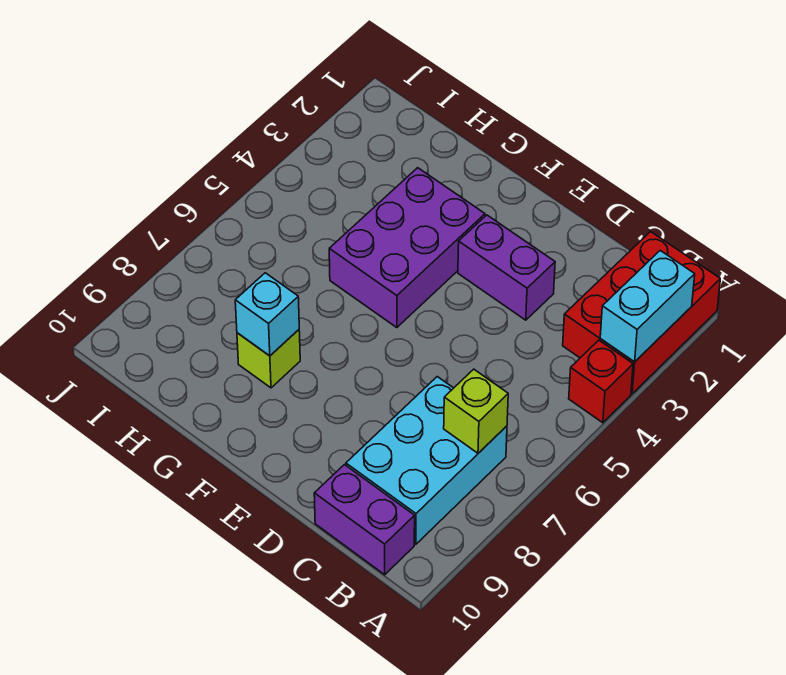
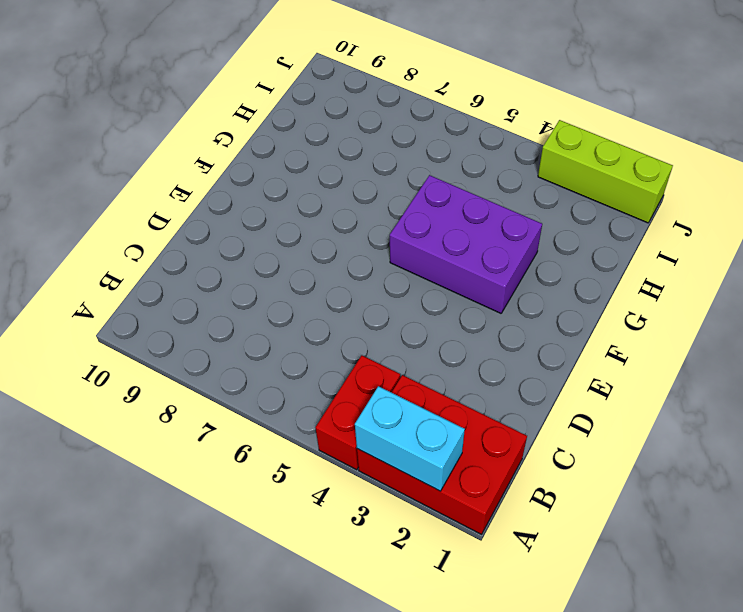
red 1x2 brick [315,356,400,470] -> red 1x1 brick [569,340,633,423]
lime 1x3 brick [538,120,673,223] -> none
none -> cyan 2x3 brick [346,377,507,544]
none -> purple 1x2 brick [314,465,415,575]

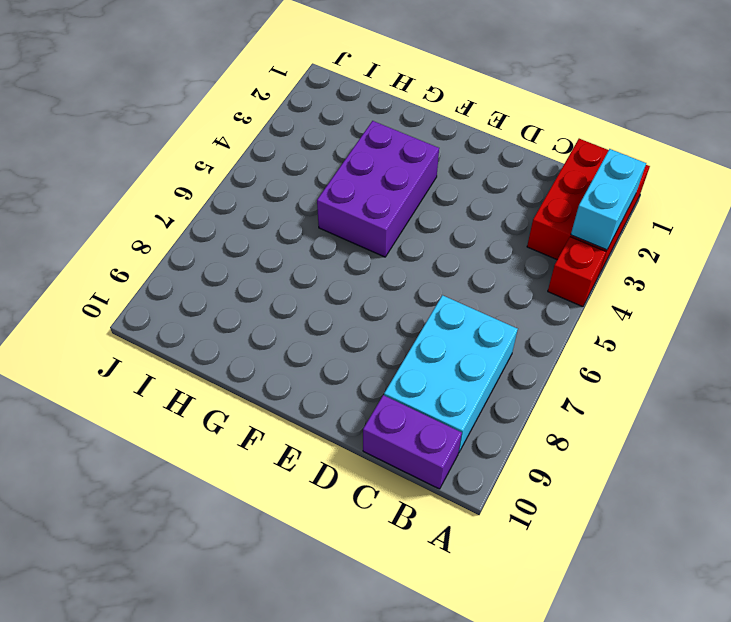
none -> purple 1x2 brick [458,215,555,320]
none -> lime 1x1 brick [237,330,300,388]

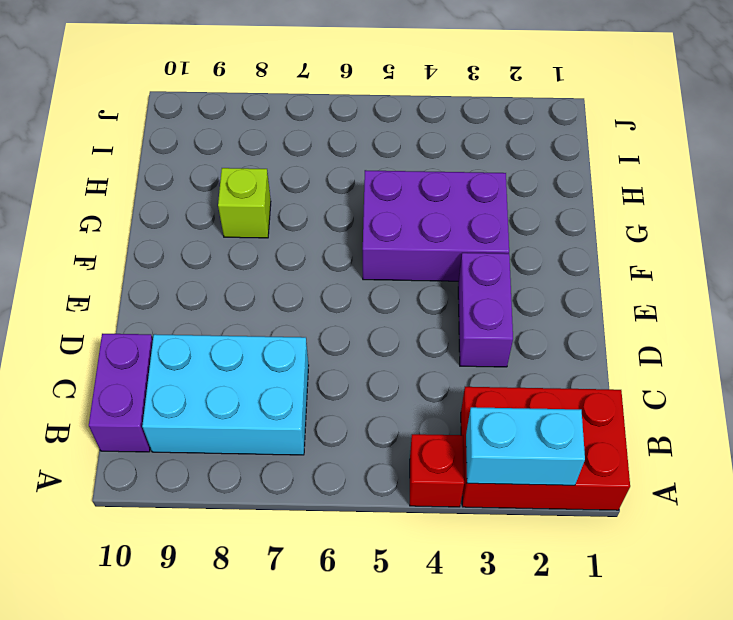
none -> lime 1x1 brick [444,369,508,453]
none -> cyan 1x1 brick [235,273,299,356]

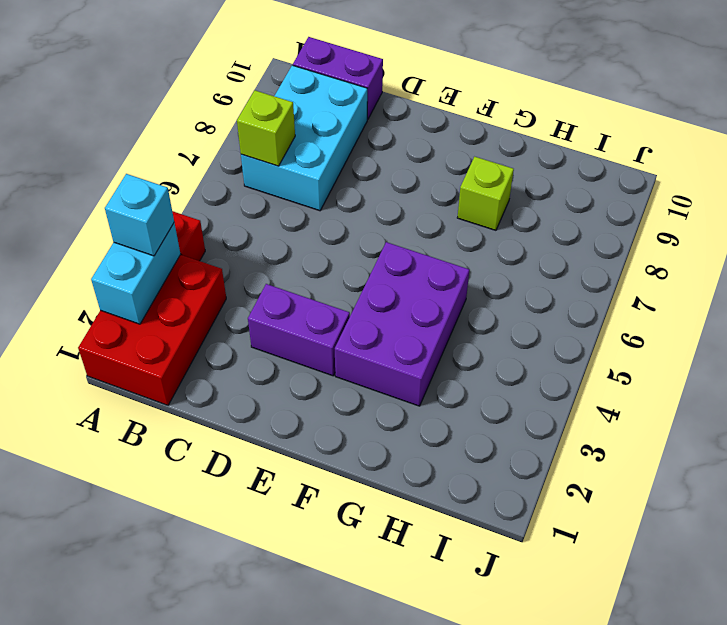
cyan 1x1 brick [105,174,174,256] -> cyan 1x1 brick moved to [235,273,299,356]

